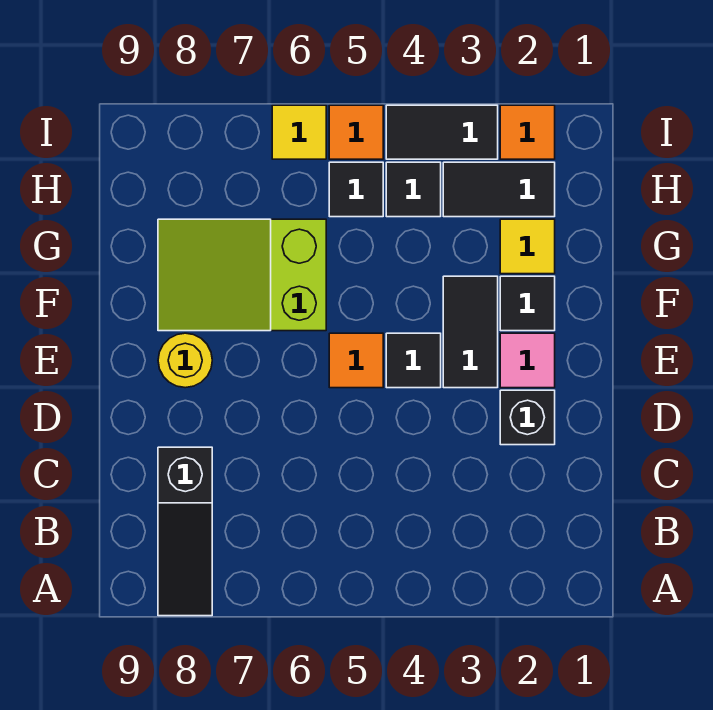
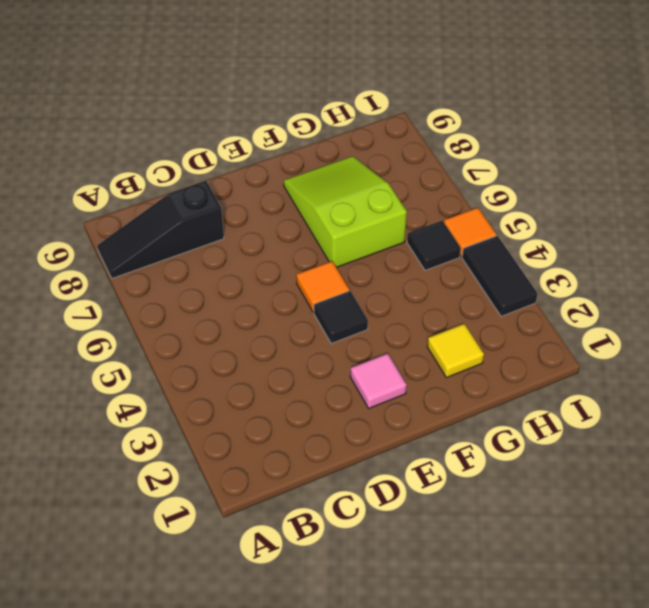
none -> black 1x1 brick [500,390,555,445]
none -> black 1x2 tile [443,276,498,388]
none -> yellow 1x1 round brick [158,333,212,388]

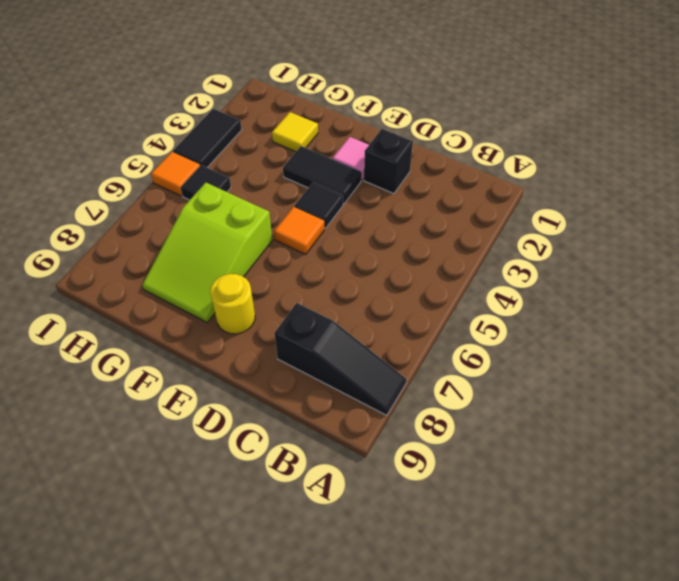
none -> black 1x1 tile [500,276,555,331]
none -> black 1x2 tile [443,162,555,217]
none -> black 1x1 tile [386,162,441,217]

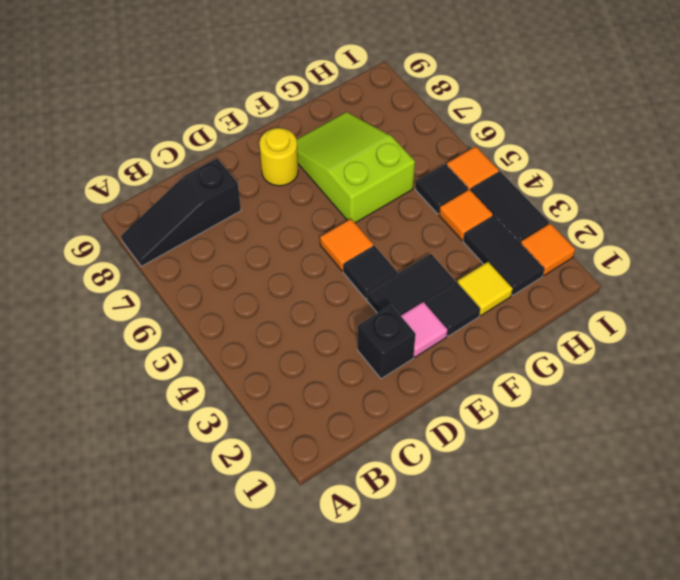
orange 1x1 tile [439,189,493,241] -> black 1x1 tile [386,162,441,217]
none -> yellow 1x1 tile [272,105,326,159]

